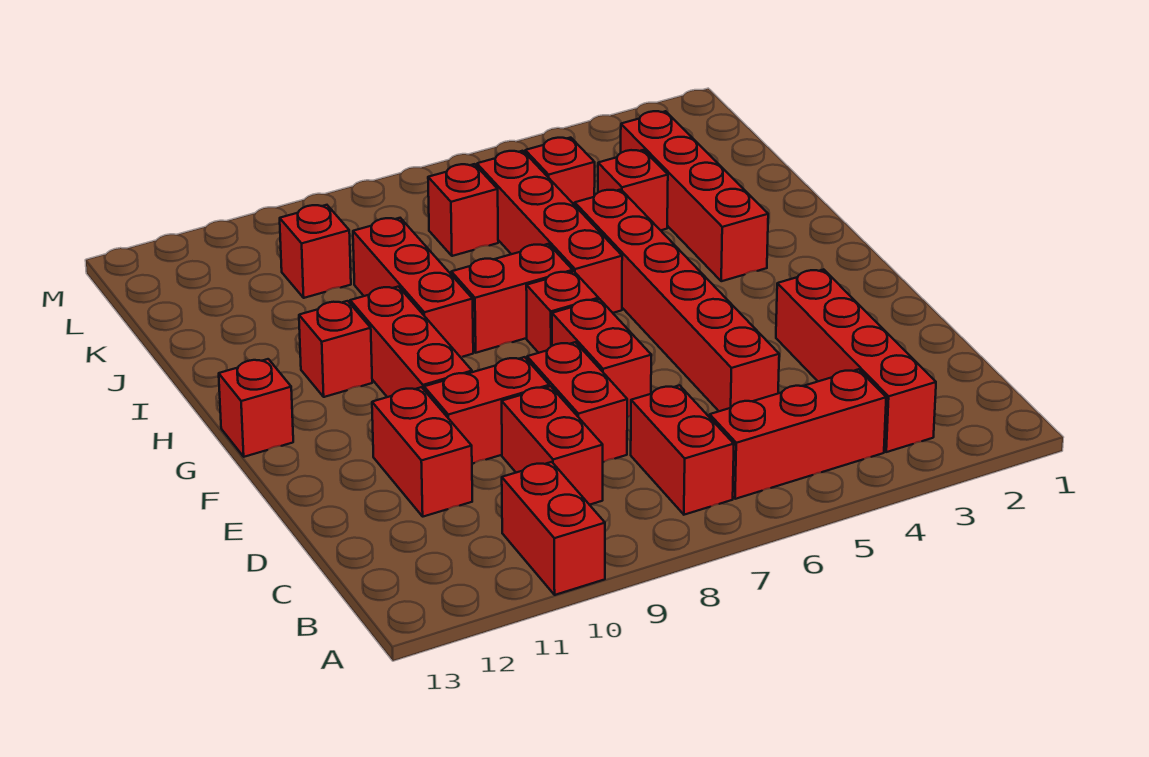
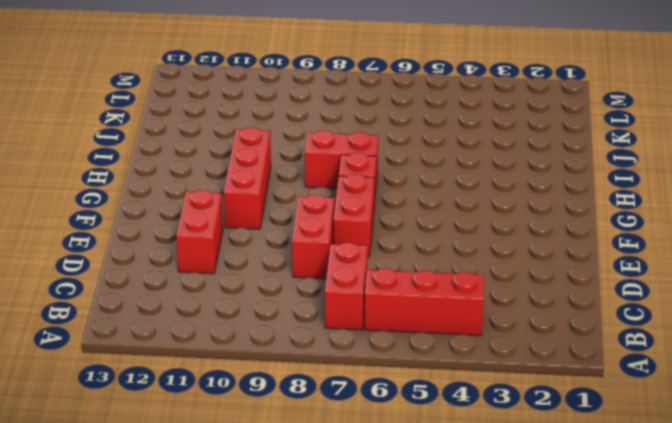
none -> red 1x2 brick [502,462,605,595]
none -> red 1x4 brick [776,270,936,452]
none -> red 1x2 brick [502,386,603,505]

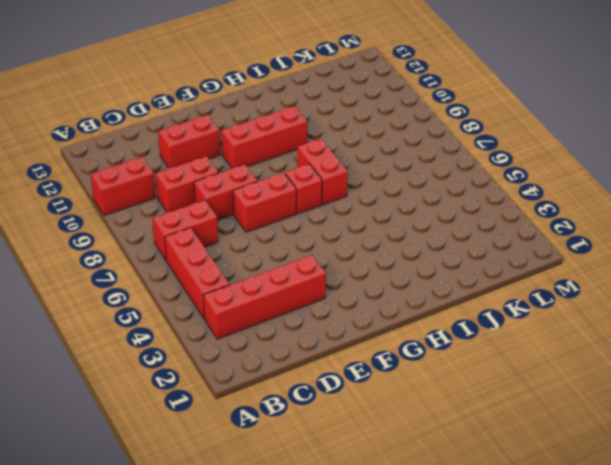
none -> red 1x6 brick [575,190,779,411]
none -> red 1x2 brick [424,357,549,464]
none -> red 1x1 brick [219,359,293,457]

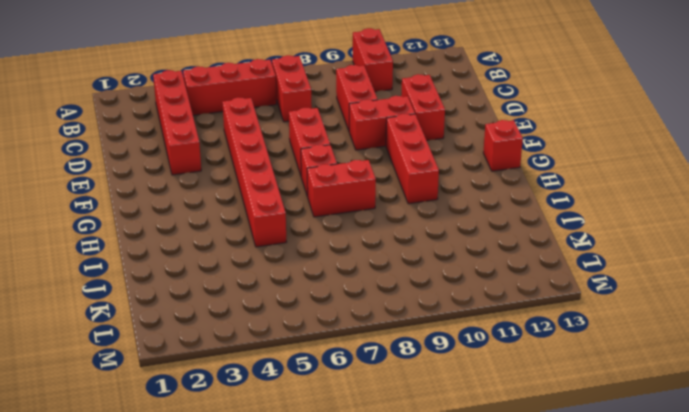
none -> red 1x2 brick [527,342,627,462]
none -> red 1x4 brick [621,111,768,281]
none -> red 1x4 brick [477,151,622,313]

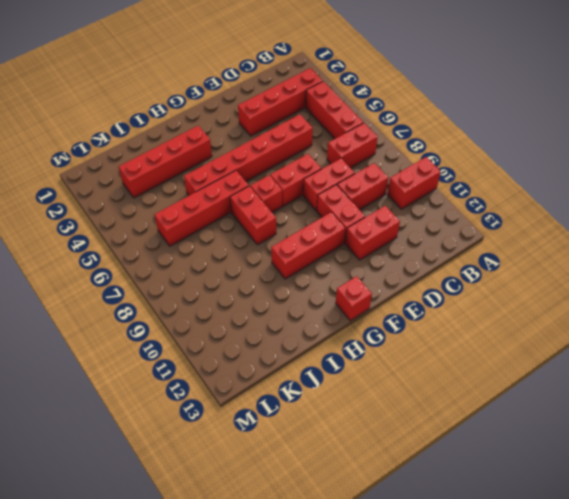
none -> red 1x3 brick [353,218,473,357]
none -> red 1x1 brick [299,301,372,397]
none -> red 1x1 brick [598,150,668,230]

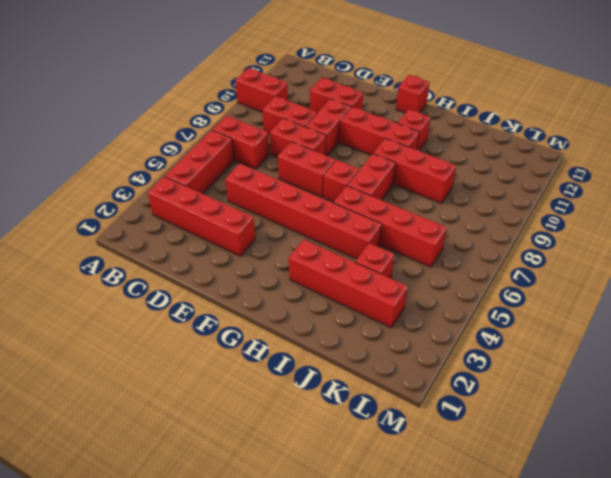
none -> red 1x1 brick [525,138,595,205]
none -> red 1x1 brick [428,164,498,256]
none -> red 1x1 brick [280,205,351,298]

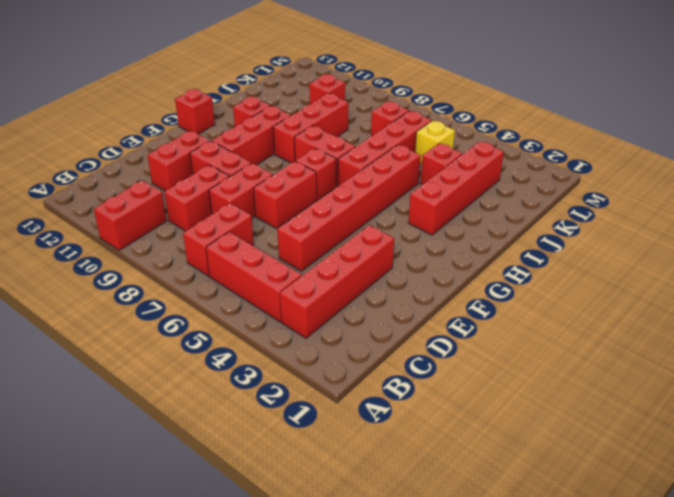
yellow 1x1 brick [415,121,455,163] -> red 1x1 brick [525,138,595,205]

